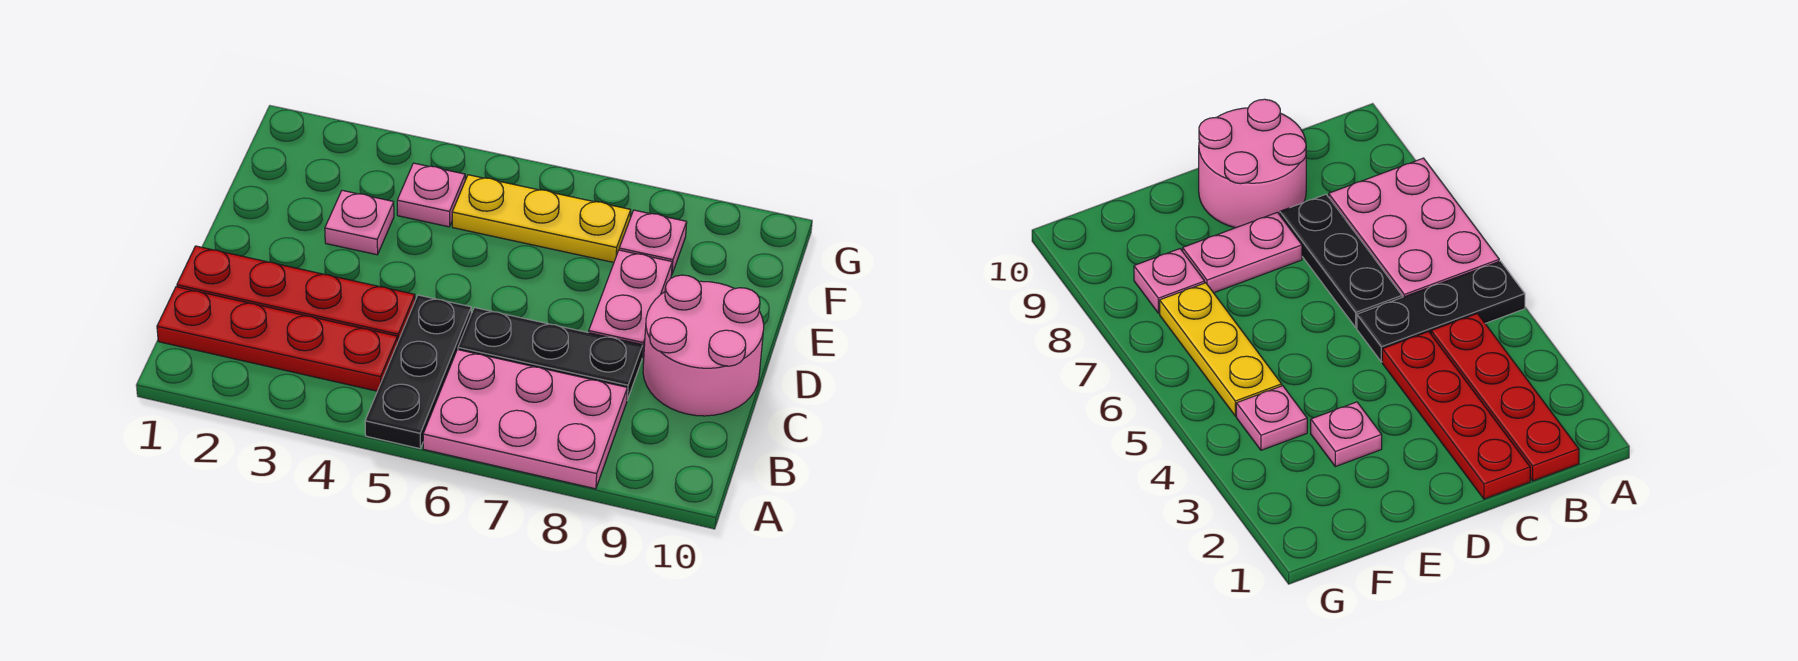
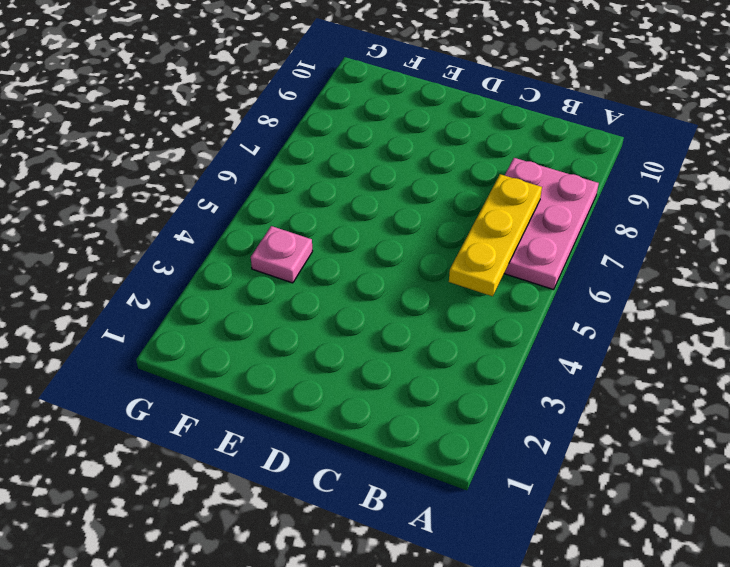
yellow 1x3 plate [449,174,542,296] -> yellow 1x3 plate moved to [452,175,631,262]
none -> black 1x3 plate [365,295,471,449]
none -> red 1x4 plate [157,287,398,391]

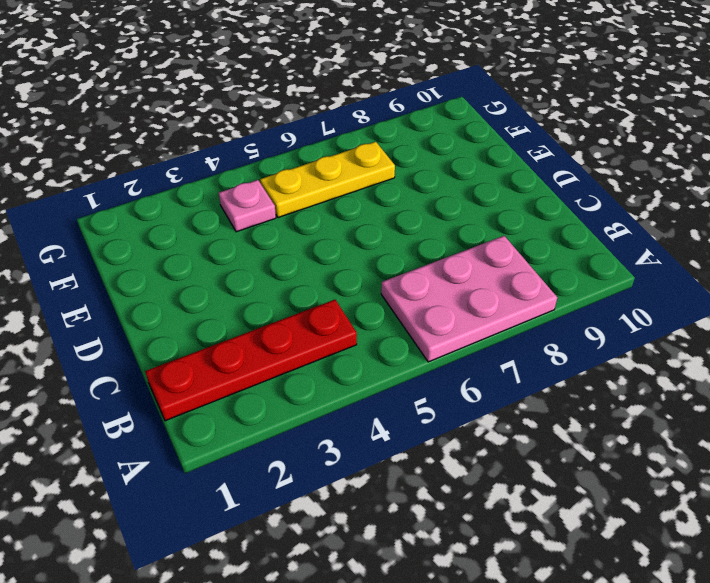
none -> black 1x3 plate [365,295,471,449]
none -> red 1x4 plate [177,246,415,341]

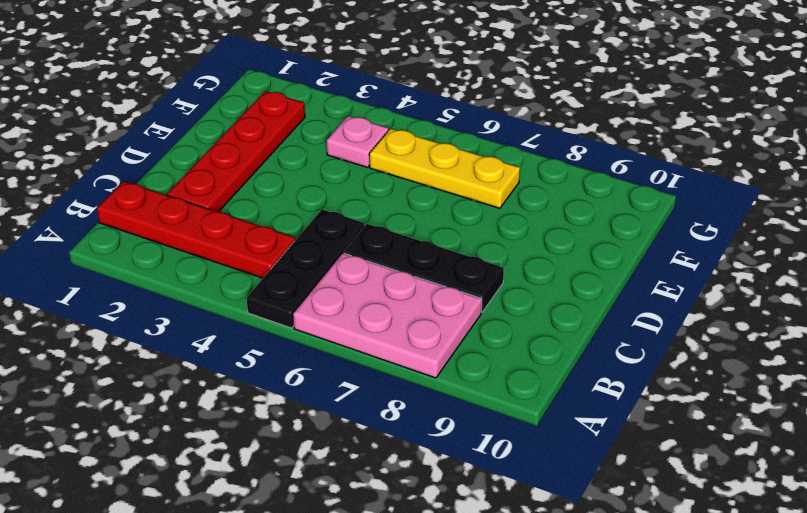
red 1x4 plate [167,91,305,212] -> red 1x4 plate turned to [177,246,415,341]
none -> pink 2x2 round brick [643,275,764,416]
none -> pink 1x2 plate [589,250,672,358]

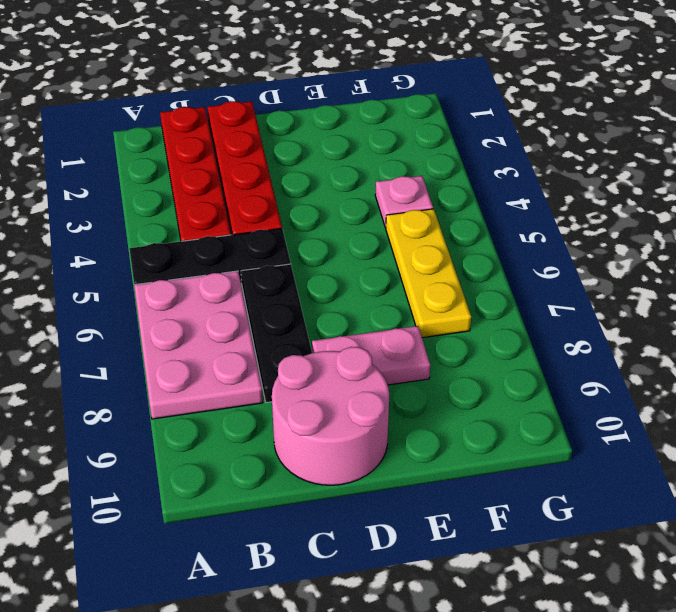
none -> pink 1x1 plate [325,190,394,255]
none -> pink 1x1 plate [619,210,687,275]

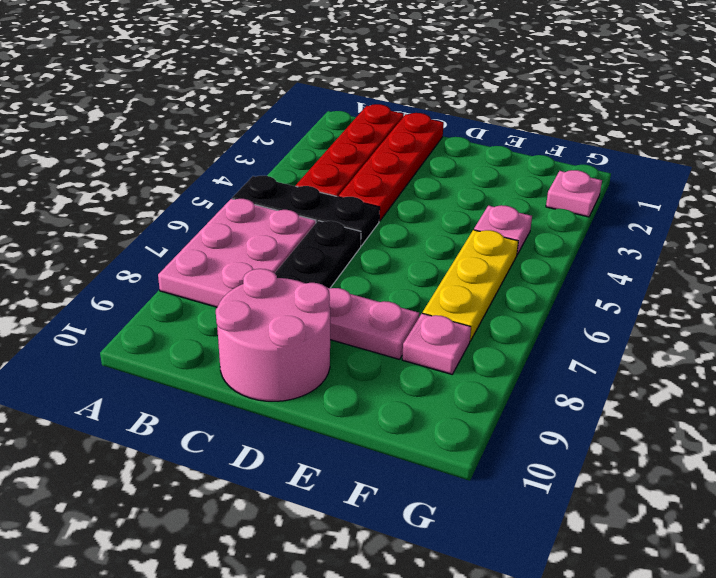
pink 1x1 plate [546,170,602,217] -> pink 1x1 plate moved to [325,190,394,255]

